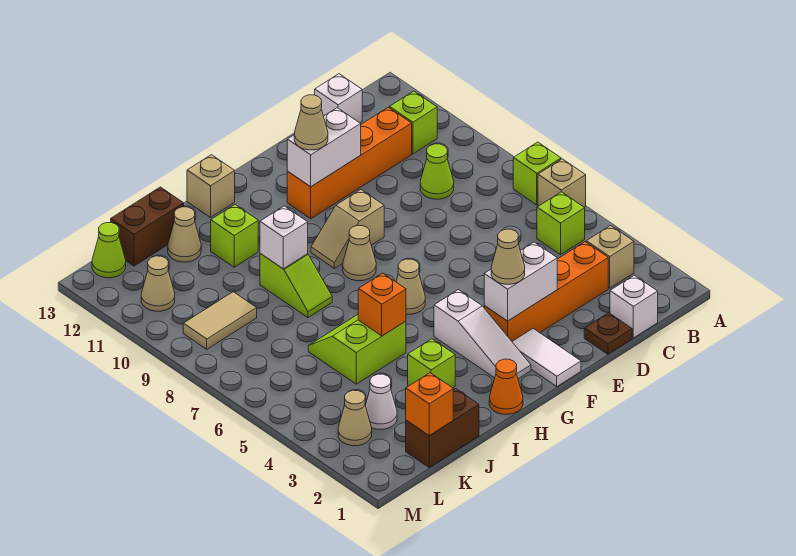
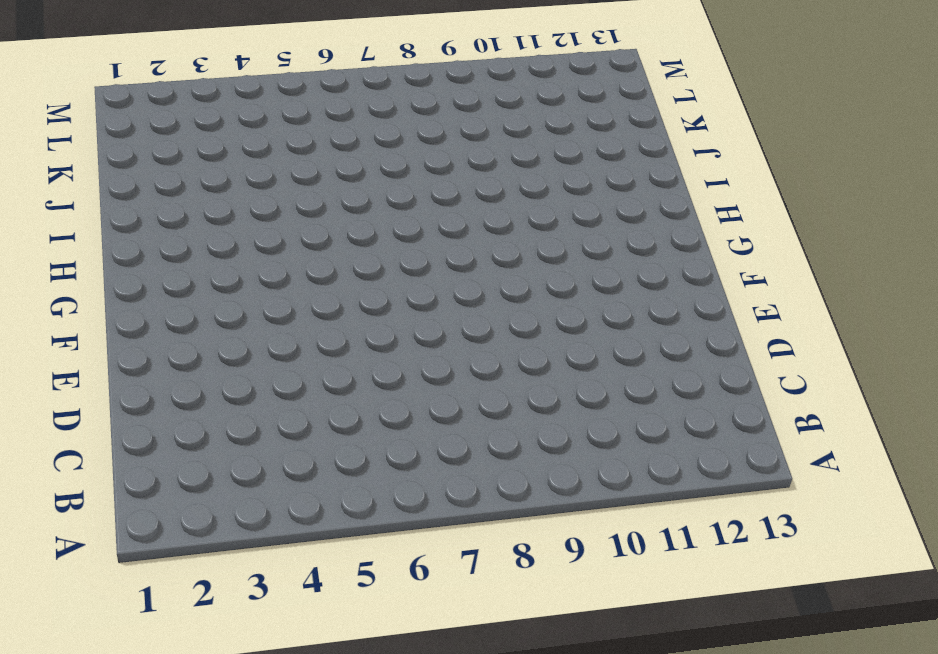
none -> tan 1x1 brick [538,159,586,207]
none -> lime 1x1 brick [513,142,561,205]
none -> tan 1x1 brick [586,226,634,288]
none -> lime 1x1 brick [537,192,585,255]

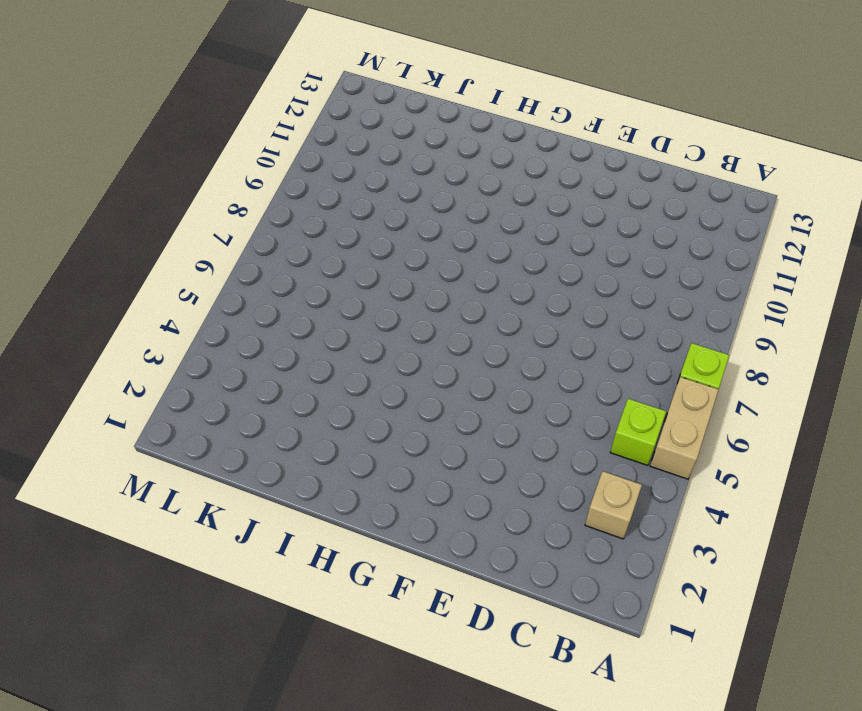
tan 1x2 brick [650,377,719,479] -> tan 1x1 brick [538,159,586,207]
none -> lime 1x1 brick [389,91,437,154]
none -> white 1x1 brick [610,275,658,338]
none -> orange 1x4 brick [484,242,608,341]
none -> lime 1x1 cone [420,144,454,199]

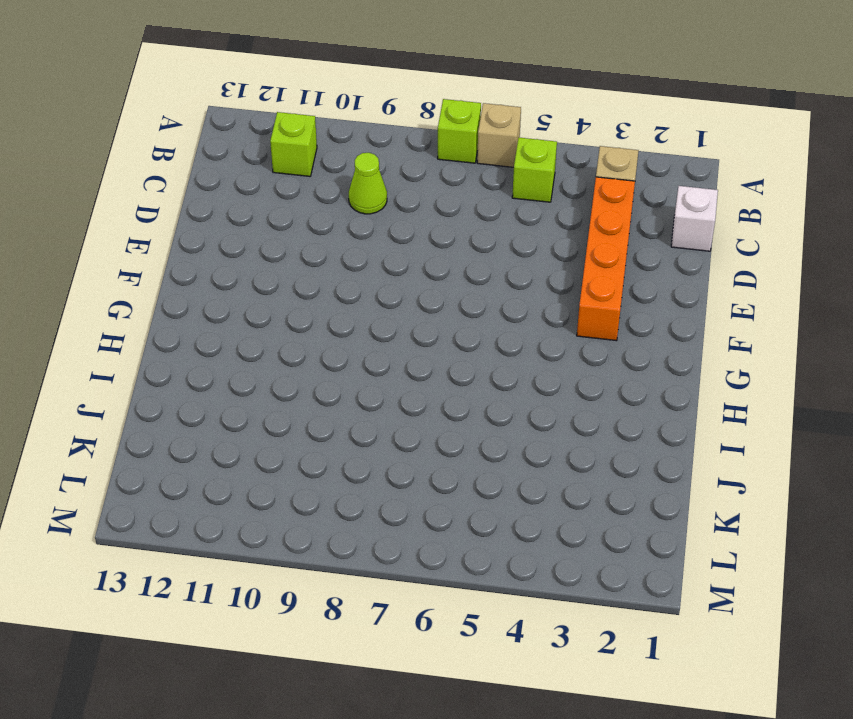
none -> orange 1x4 brick [287,107,412,219]
none -> white 1x1 brick [315,74,362,123]
none -> brown 1x1 plate [584,313,632,354]
none -> white 1x2 tile [512,329,581,386]

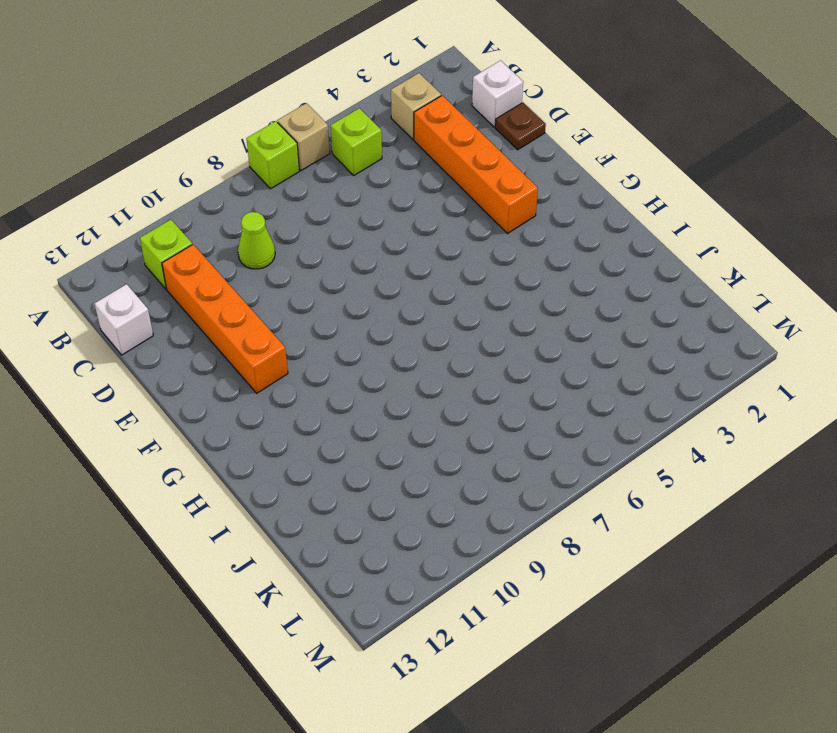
none -> white 1x2 tile [512,329,581,386]
none -> tan 1x2 slope [311,190,384,268]
none -> white 1x3 slope [434,290,531,379]
none -> tan 1x1 cone [396,259,425,314]

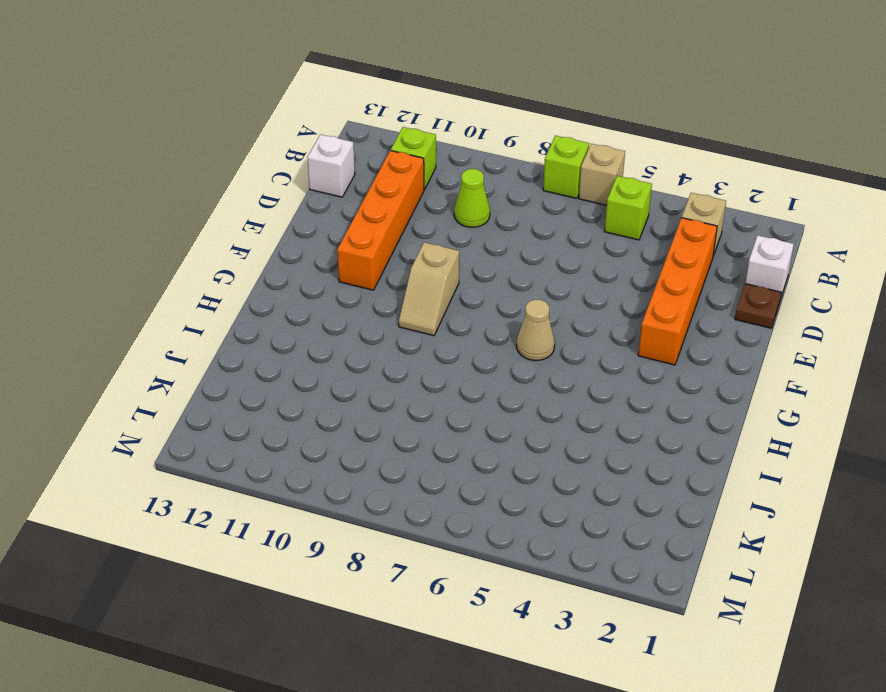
none -> white 1x2 tile [512,329,581,386]
none -> white 1x3 slope [434,290,531,379]
none -> tan 1x1 cone [343,226,376,281]
none -> orange 1x1 cone [489,359,523,414]

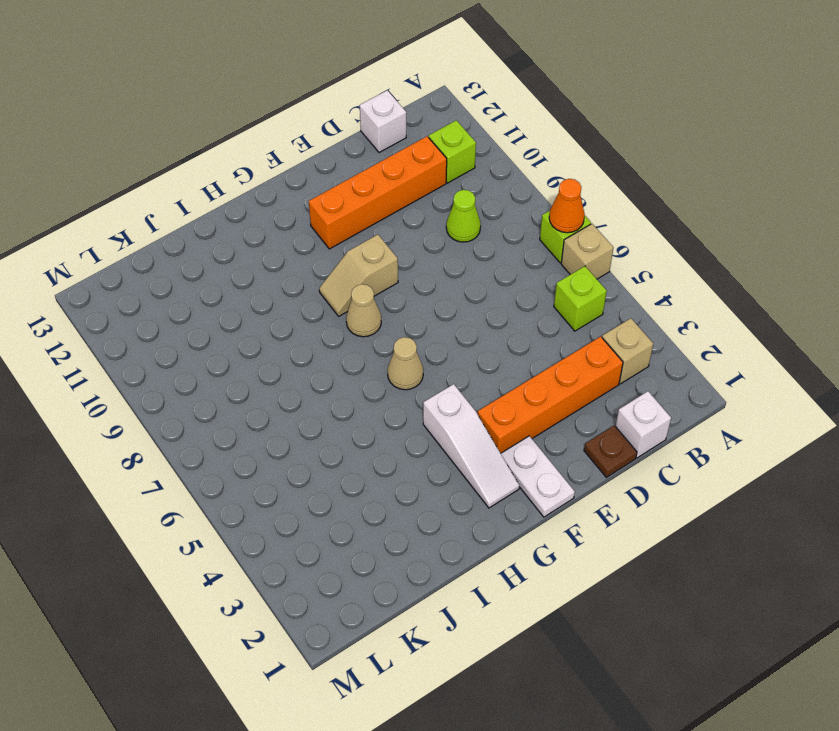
orange 1x1 cone [549,179,585,233] -> orange 1x1 cone moved to [489,359,523,414]
white 1x2 plate [501,436,575,517] -> white 1x2 tile [512,329,581,386]
none -> tan 1x1 brick [187,155,235,217]
none -> lime 1x1 brick [408,339,455,388]
none -> lime 2x2 slope [308,315,406,384]
none -> lime 1x2 slope [260,254,332,318]

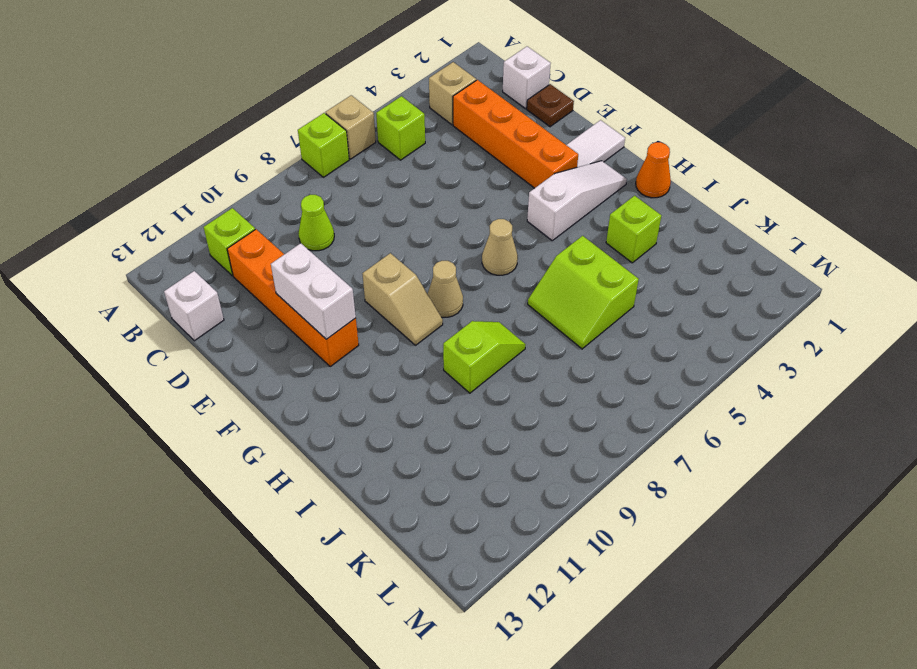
none -> tan 1x1 brick [187,155,235,217]
none -> lime 1x1 brick [211,205,258,267]
none -> brown 1x2 brick [406,389,479,467]
none -> tan 1x1 cone [168,207,201,262]

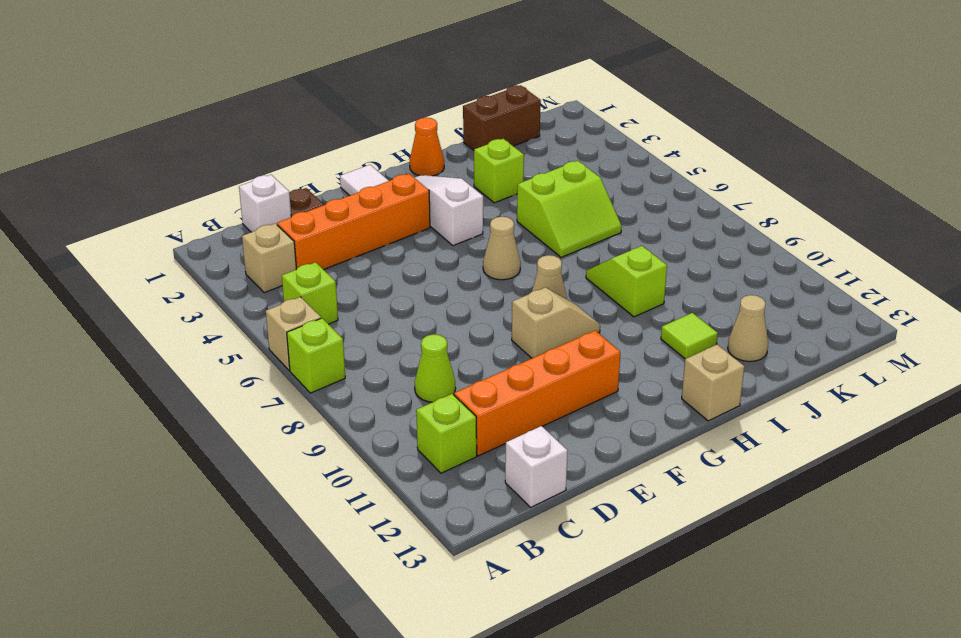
lime 1x1 tile [661,313,718,359] -> lime 1x1 brick [211,205,258,267]
none -> brown 1x2 brick [111,187,184,266]
none -> white 1x1 cone [365,374,397,429]
none -> tan 1x2 tile [183,292,257,349]
none -> tan 1x1 cone [338,390,372,446]

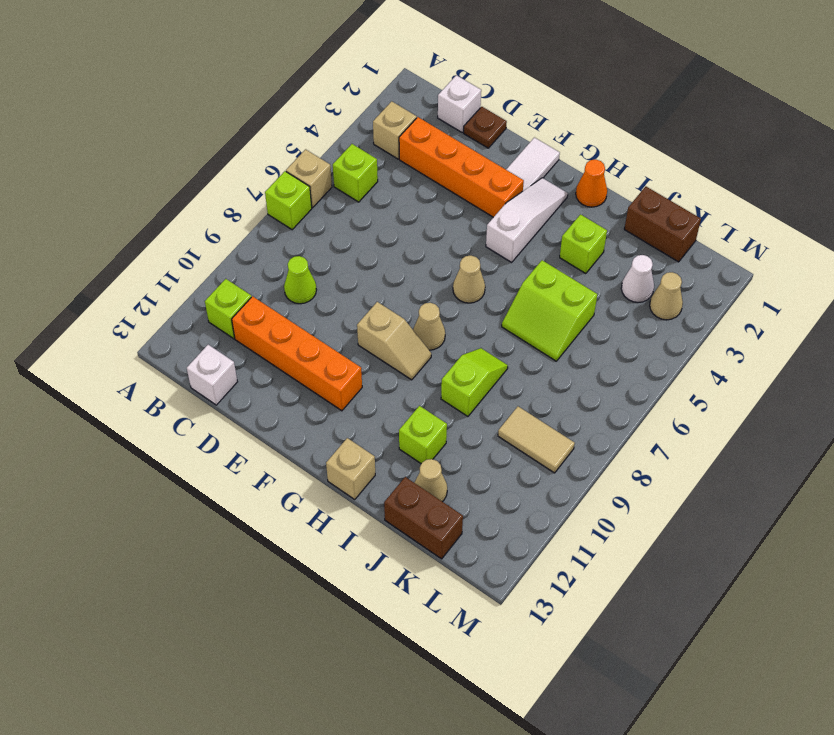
none -> tan 1x1 cone [141,256,175,311]
none -> lime 1x1 cone [92,223,126,278]
none -> white 1x2 brick [484,242,557,321]
none -> white 1x2 brick [287,108,361,187]

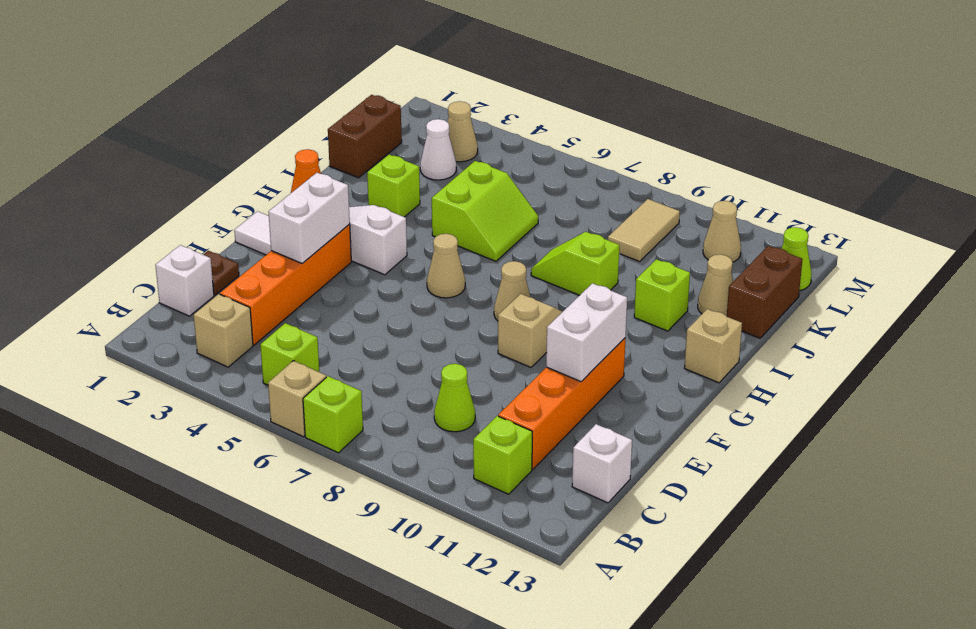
none -> orange 1x1 brick [358,273,406,336]
none -> white 1x1 brick [260,206,308,269]
none -> orange 1x1 brick [406,373,453,436]
none -> tan 1x1 cone [491,229,525,284]

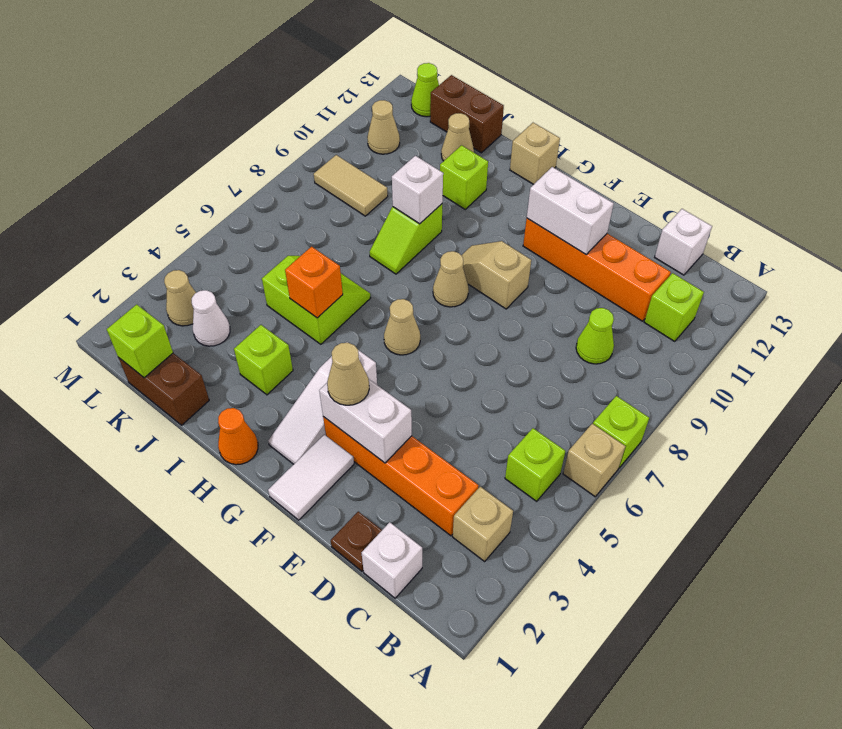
lime 1x1 brick [107,304,173,378] -> orange 1x1 brick [406,373,453,436]
none -> tan 1x1 cone [294,95,328,150]

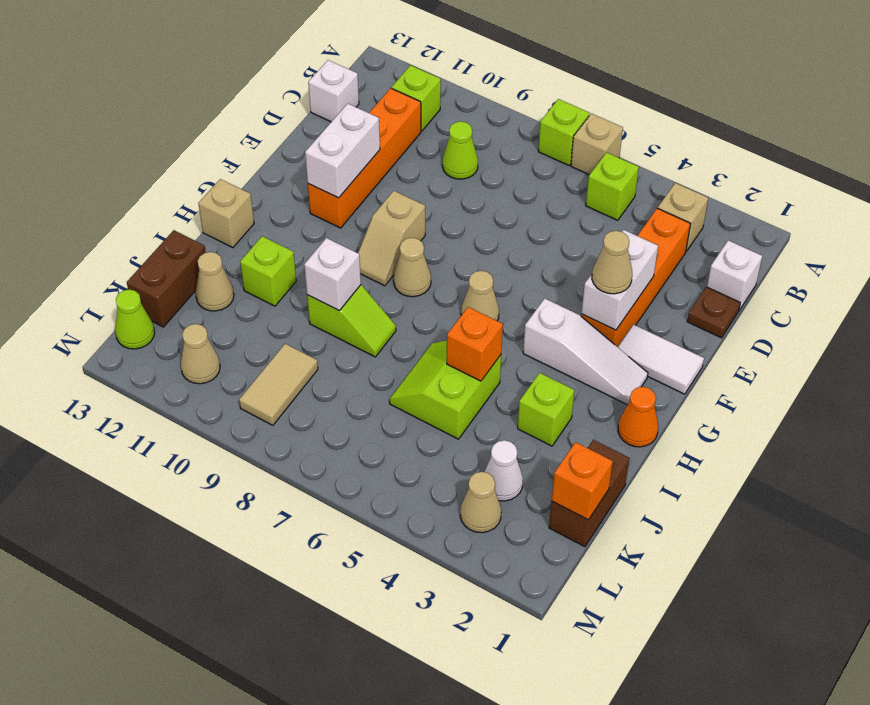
none -> tan 1x1 cone [294,95,328,150]

